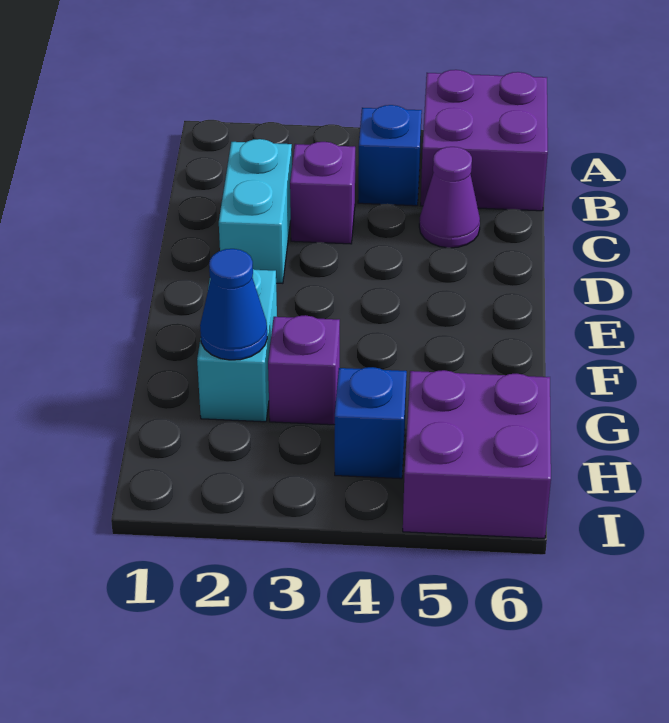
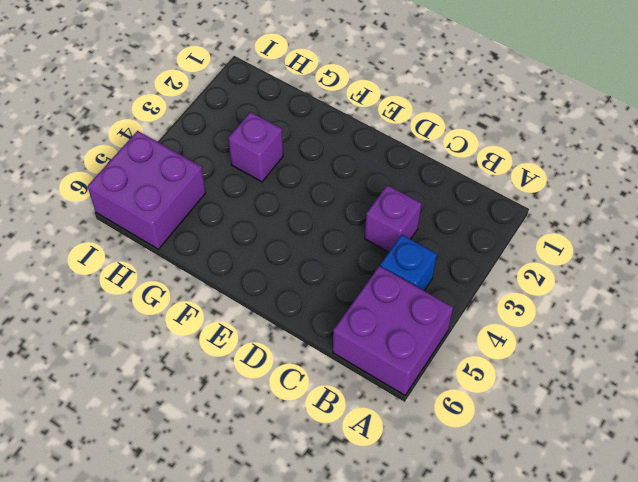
none -> cyan 1x2 brick [219,139,292,283]
none -> purple 1x1 cone [419,147,480,248]

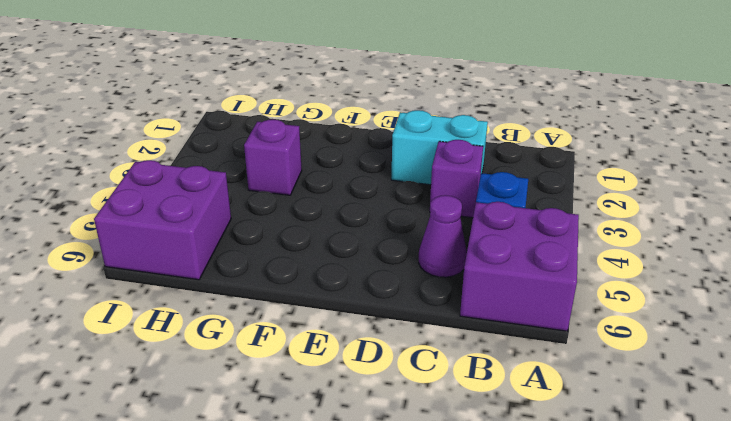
none -> cyan 1x2 brick [197,269,277,422]
none -> blue 1x1 brick [335,367,407,479]

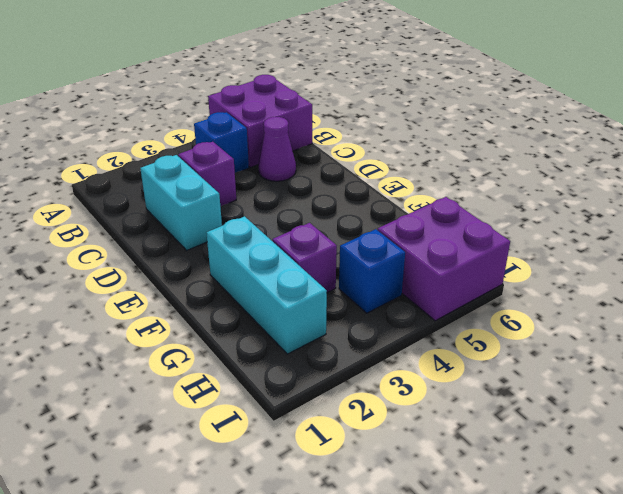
cyan 1x3 brick [207,216,327,354] -> cyan 1x2 brick [197,269,277,422]
none -> blue 1x1 cone [200,249,267,360]

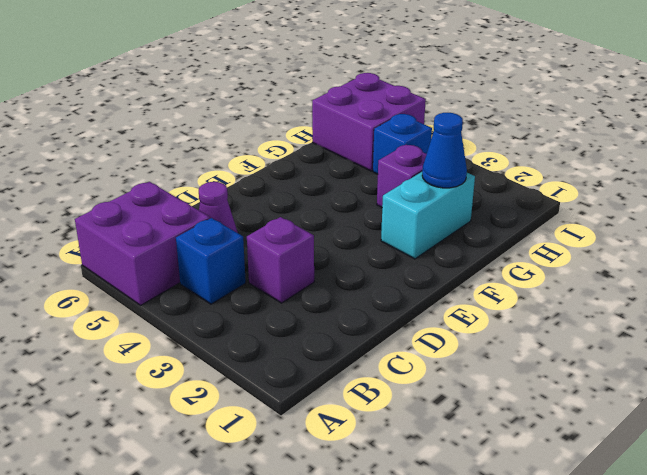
none -> cyan 1x2 brick [219,139,292,283]

